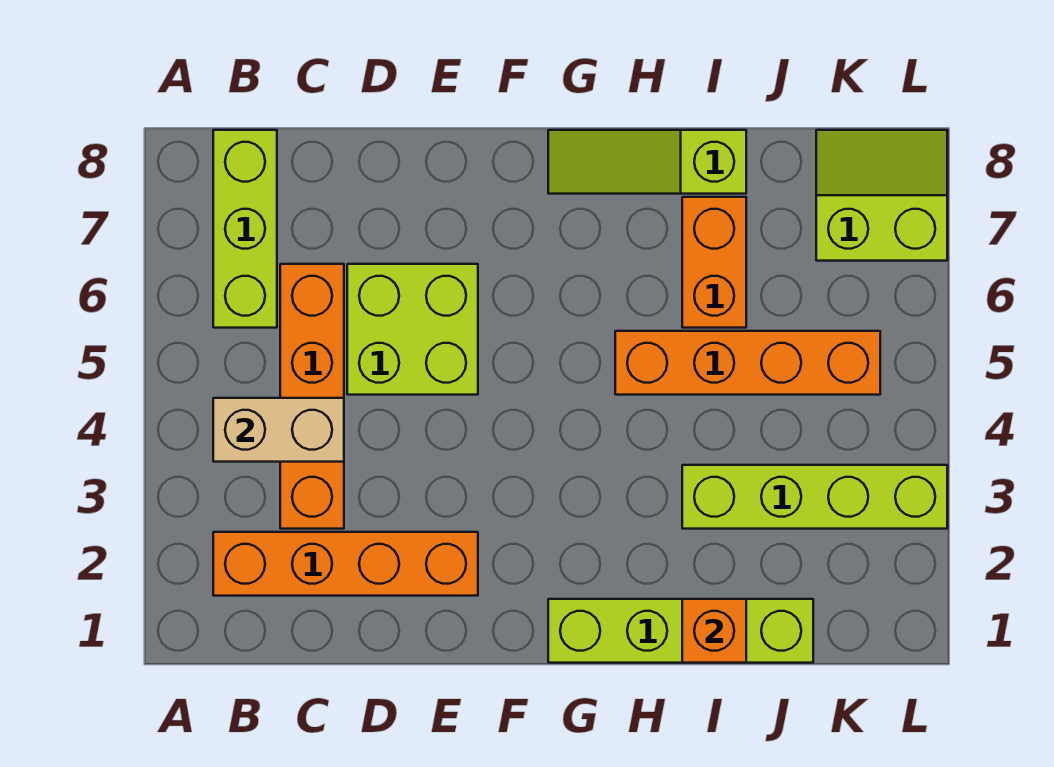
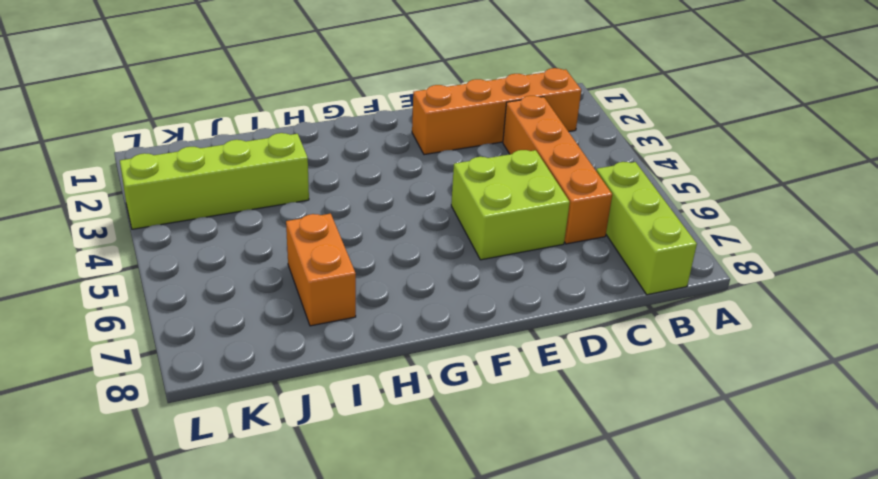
none -> lime 1x4 brick [548,599,813,663]
none -> lime 1x3 slope [548,130,746,194]
none -> orange 1x4 brick [615,331,880,395]

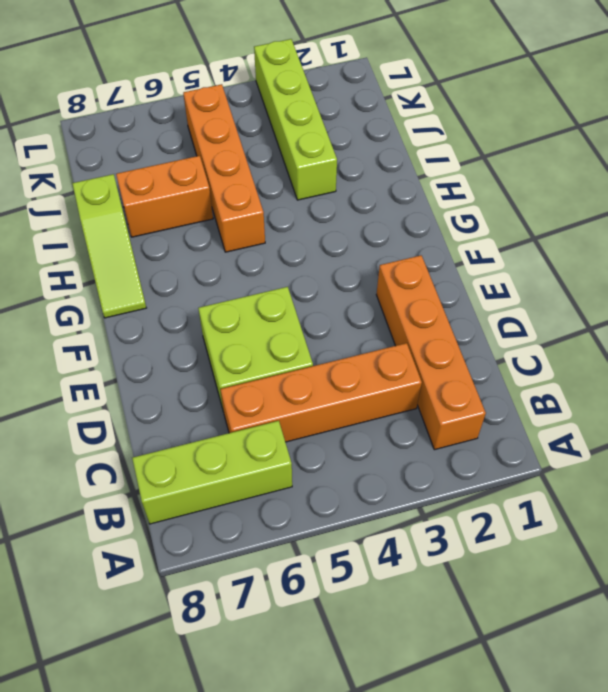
none -> lime 1x4 brick [548,599,813,663]
none -> lime 2x2 slope [816,130,947,261]
none -> tan 1x2 brick [213,398,344,462]

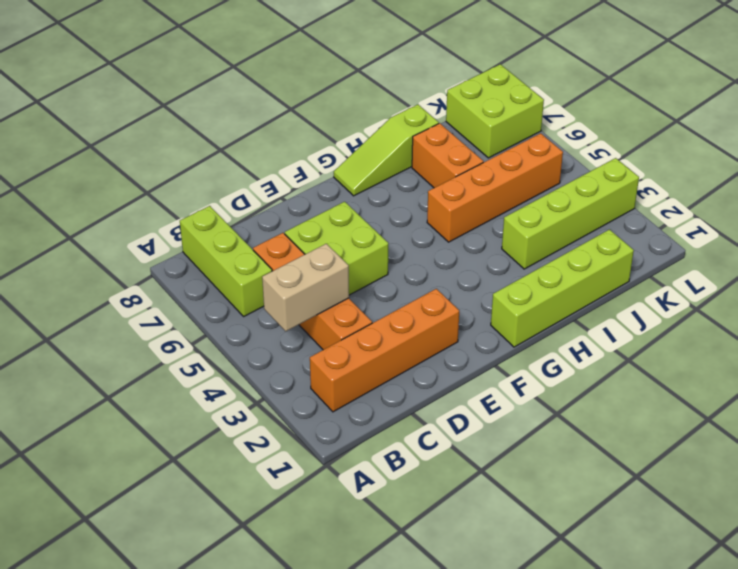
lime 2x2 brick [446,64,544,158] -> lime 2x2 slope [816,130,947,261]
none -> orange 1x1 brick [682,599,746,663]

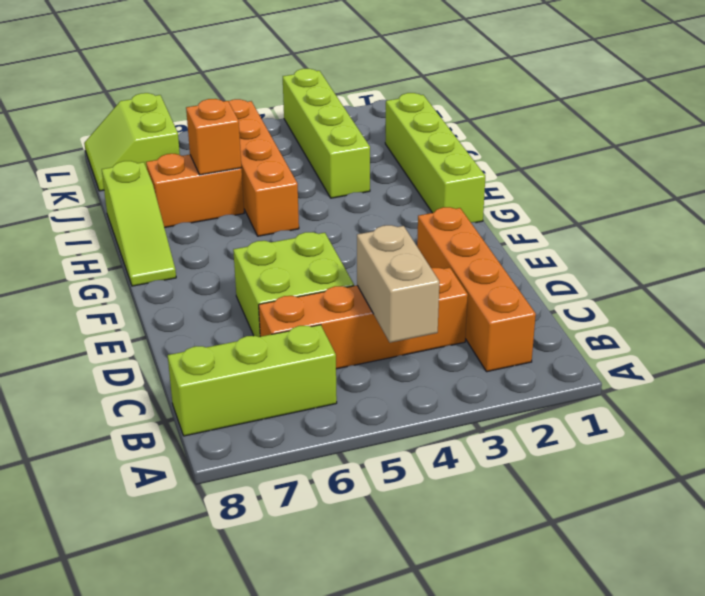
orange 1x1 brick [186,99,241,175] -> orange 1x1 brick moved to [682,599,746,663]

